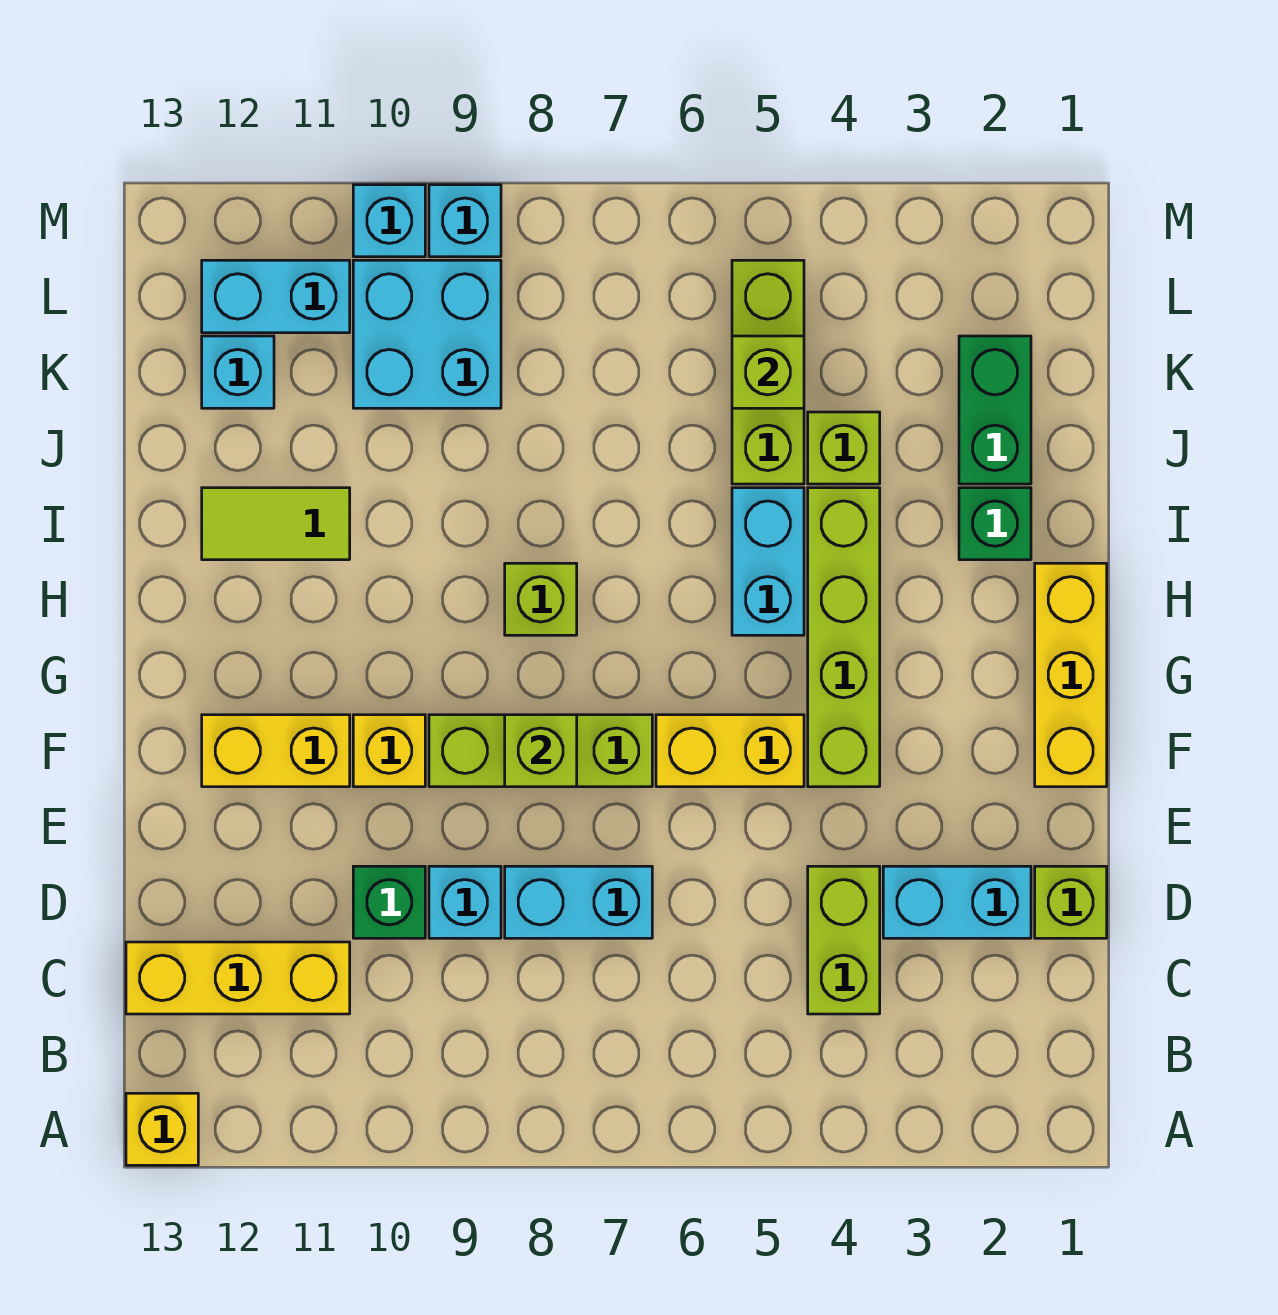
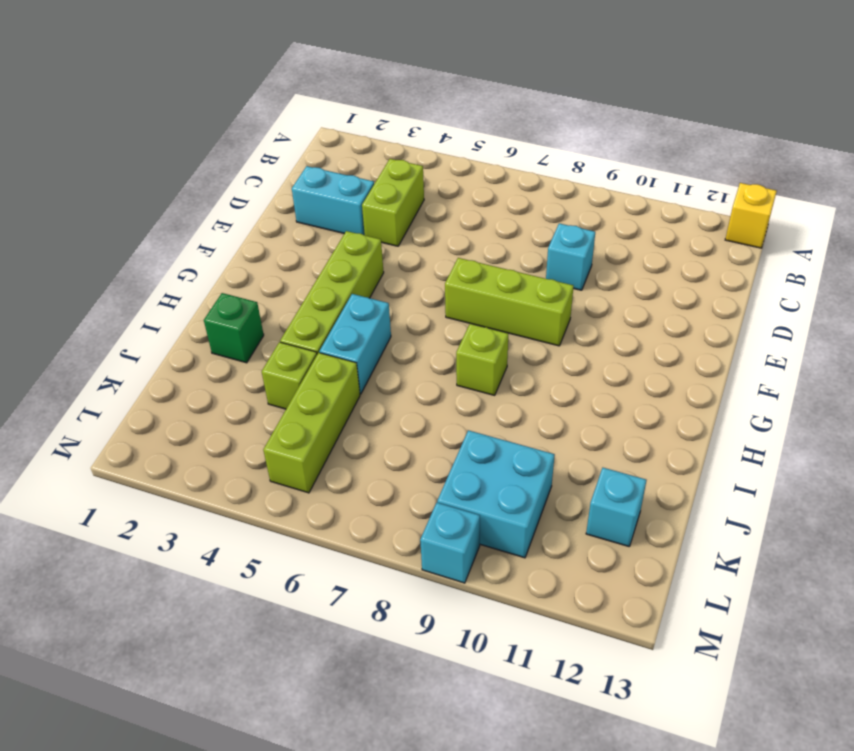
none -> yellow 1x3 brick [126,942,350,1014]
none -> lime 1x1 brick [1035,866,1107,938]
none -> cyan 1x2 brick [505,866,652,938]

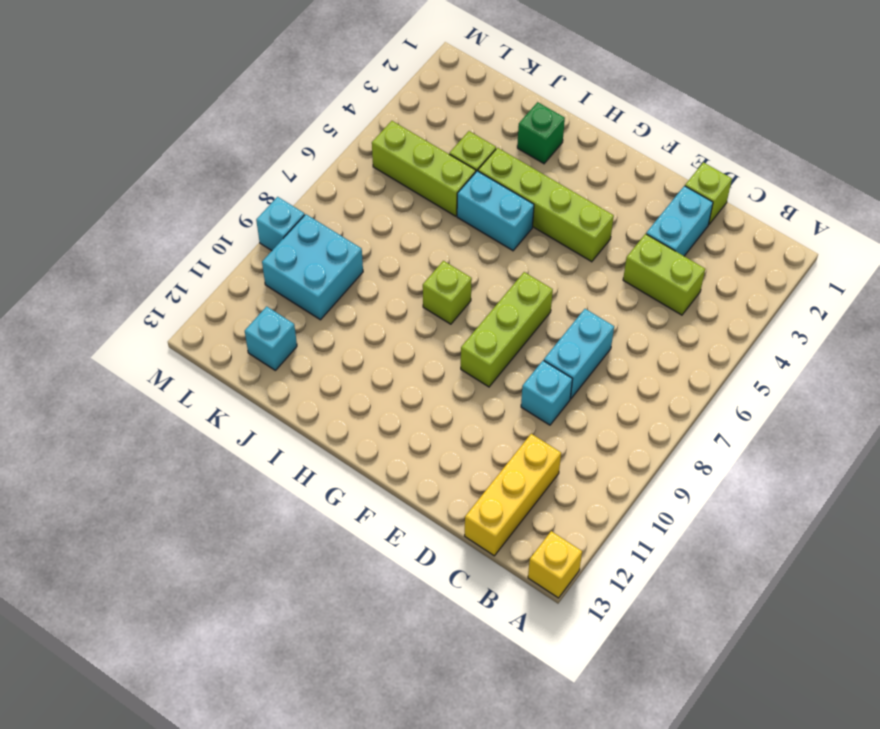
none -> green 1x1 brick [353,866,425,938]
none -> yellow 1x3 brick [1035,563,1107,787]
none -> yellow 1x2 brick [656,715,804,787]

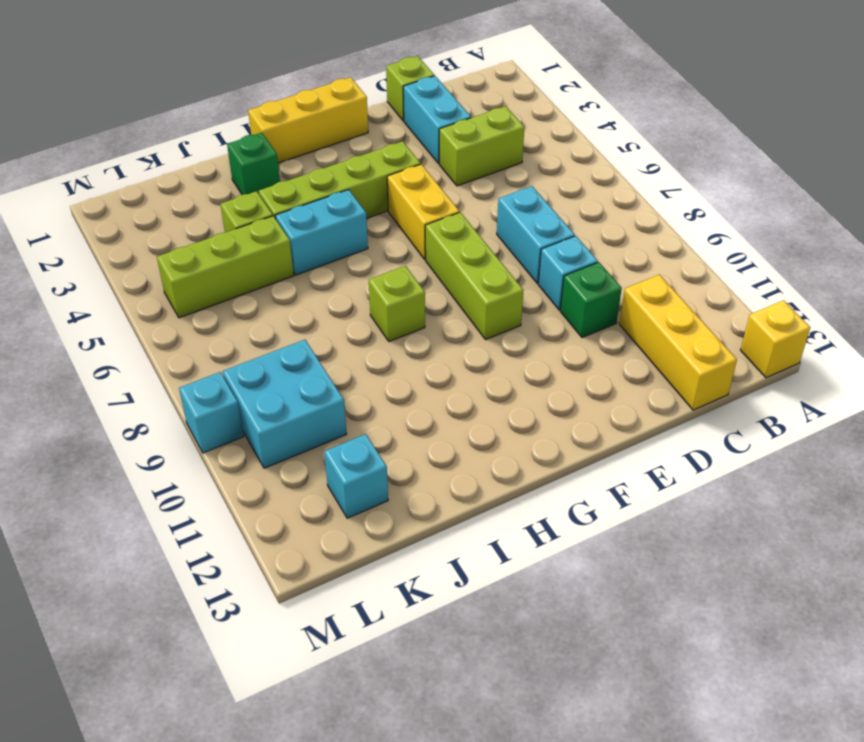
none -> yellow 1x1 brick [353,715,425,787]
none -> yellow 1x2 brick [202,715,350,787]
none -> lime 1x2 tile [202,488,350,560]

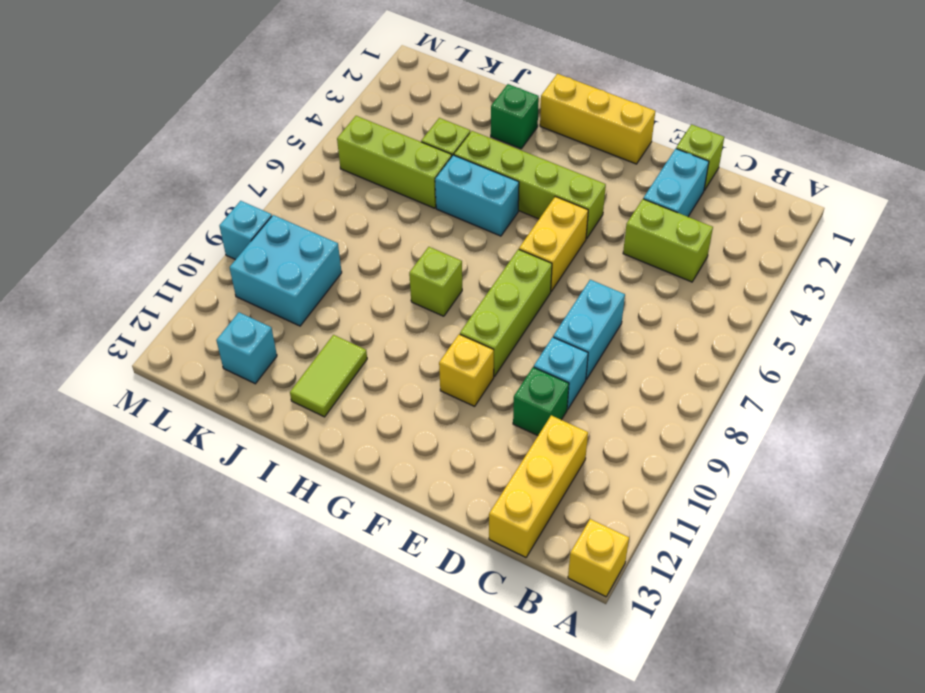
none -> yellow 1x2 brick [202,715,350,787]
none -> green 1x2 brick [959,336,1031,484]
none -> cyan 1x2 brick [202,260,350,333]

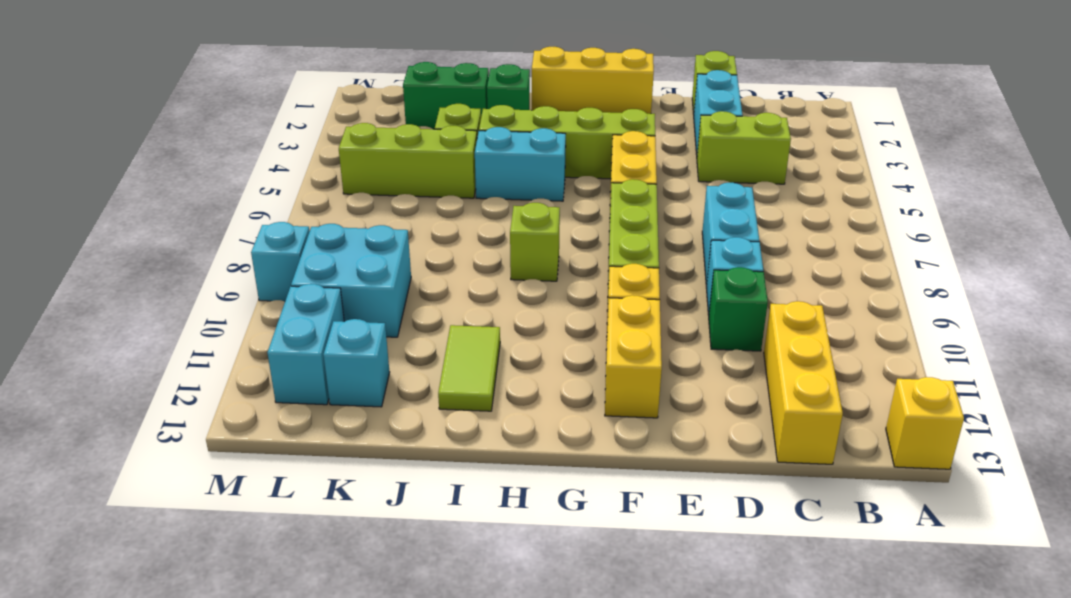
none -> cyan 1x1 brick [353,185,425,257]
none -> lime 1x1 brick [505,715,577,787]
none -> lime 1x1 brick [732,336,804,408]

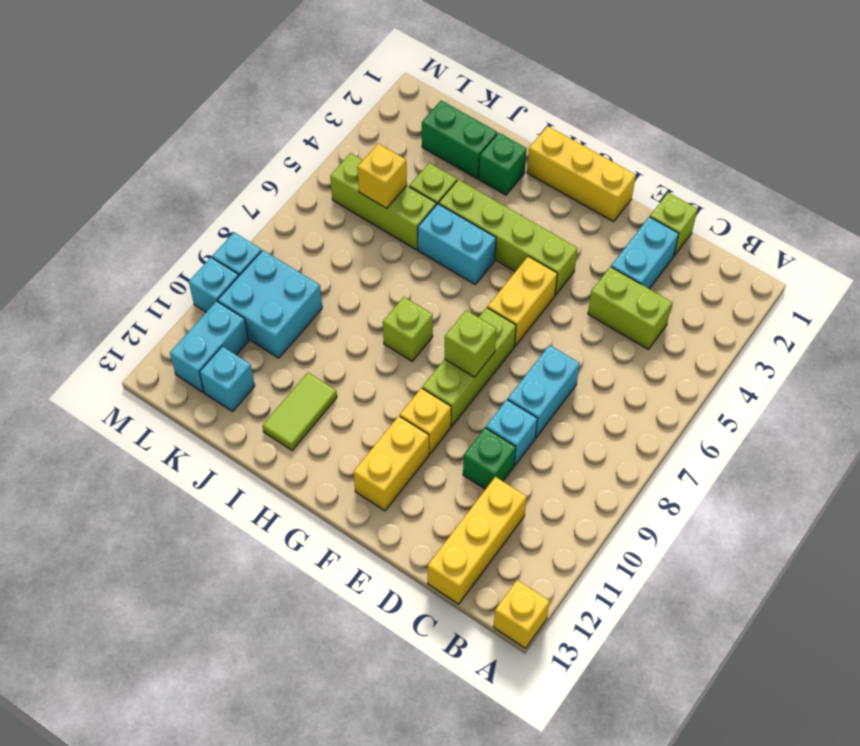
yellow 1x1 brick [357,144,407,208] -> lime 1x1 brick [732,336,804,408]

